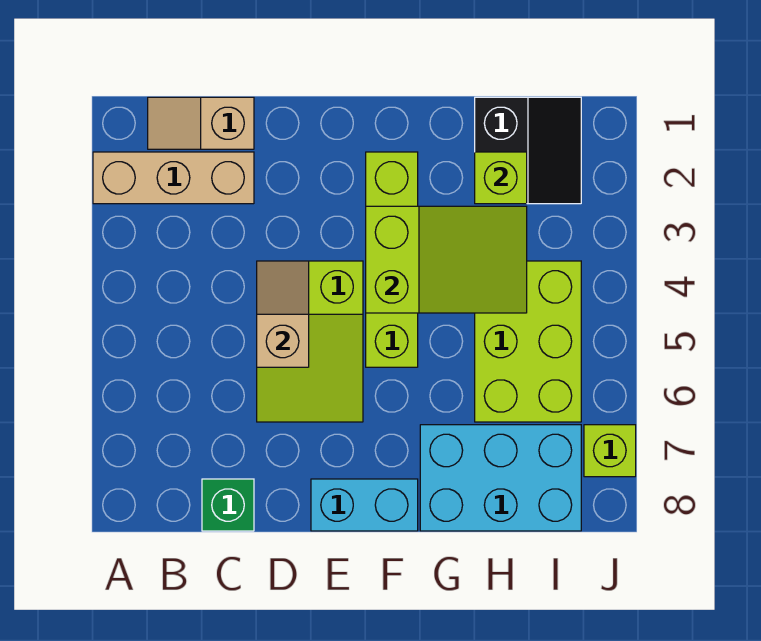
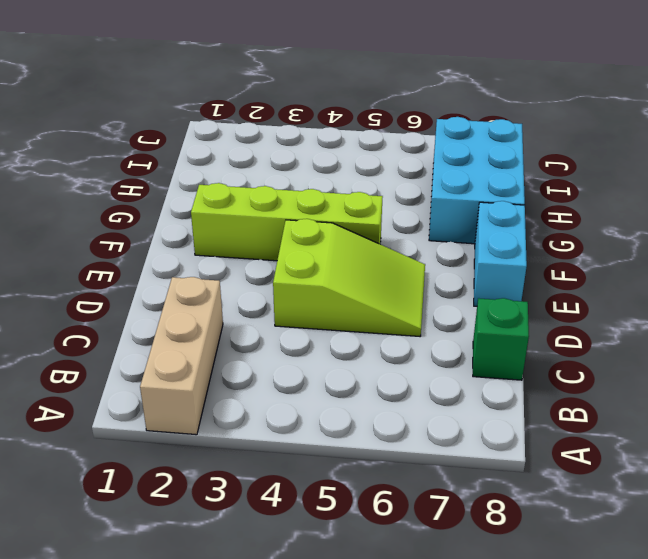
none -> tan 1x2 slope [148,97,254,149]
none -> black 2x2 slope [475,97,581,204]
none -> lime 2x3 brick [475,261,581,422]

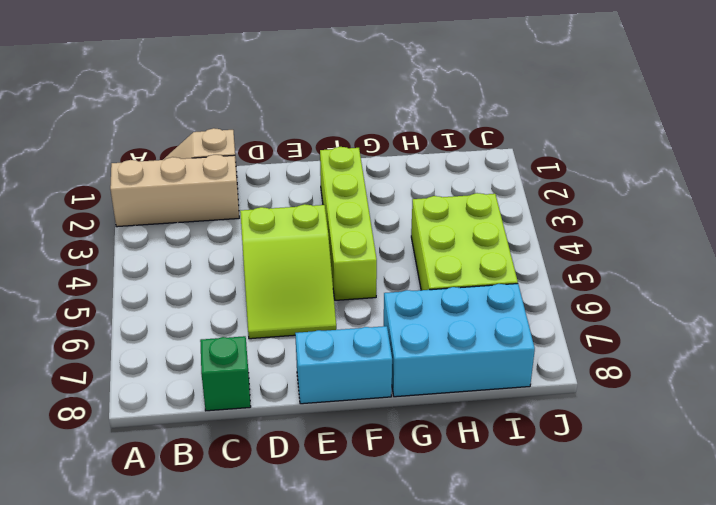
none -> black 2x2 slope [475,97,581,204]
none -> lime 1x1 brick [584,425,636,477]
none -> tan 1x2 slope [257,261,309,367]

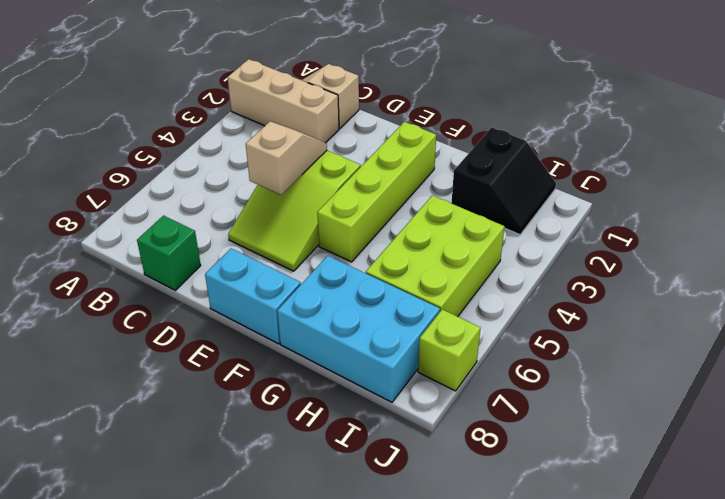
none -> lime 2x3 slope [366,206,527,313]
none -> lime 1x1 brick [475,152,527,204]

